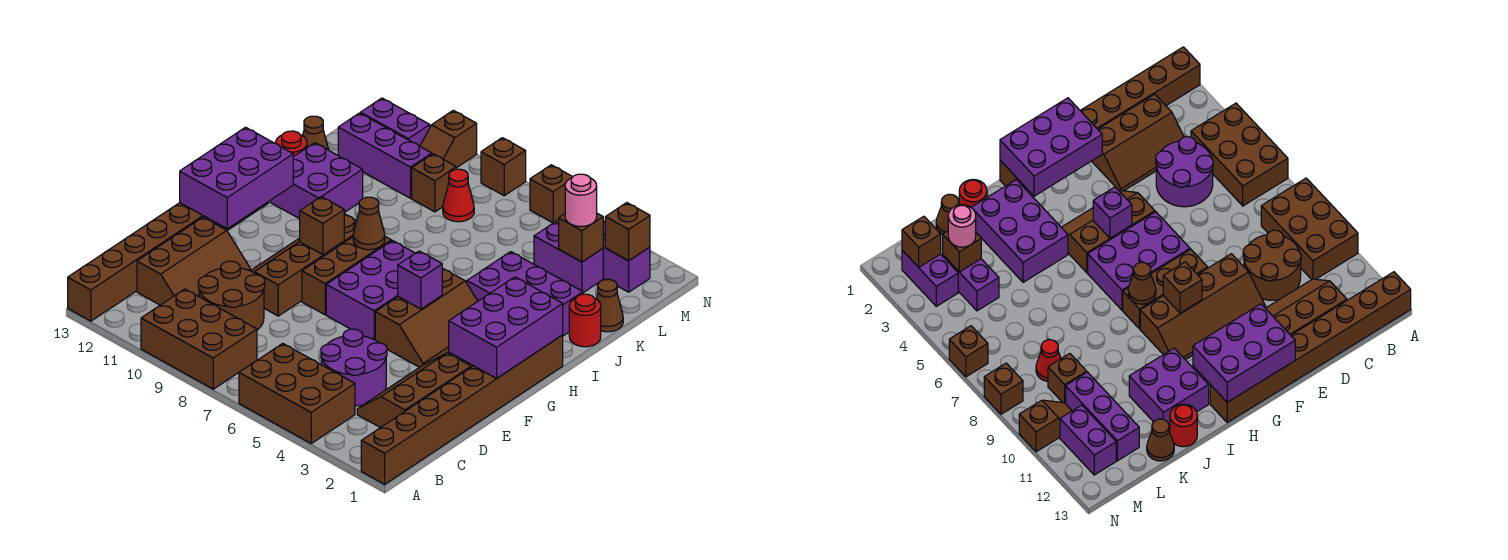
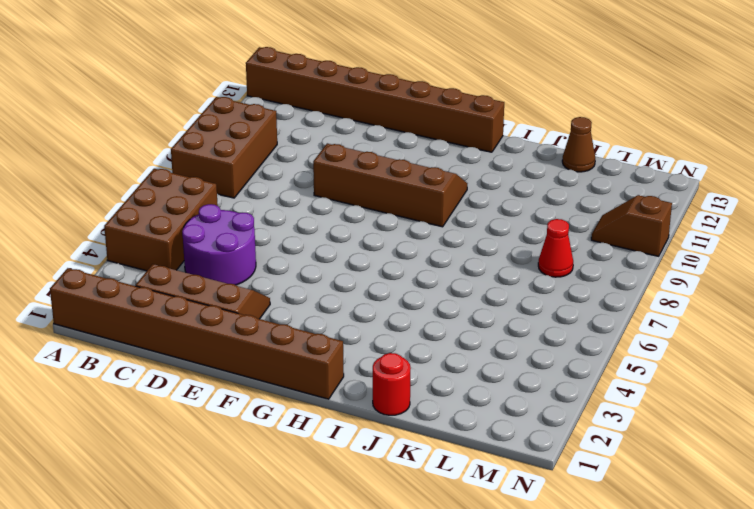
none -> brown 2x2 round brick [198,261,265,330]
none -> brown 2x3 slope [137,217,251,305]
none -> brown 2x3 slope [375,268,478,367]
none -> purple 2x3 brick [326,241,415,340]

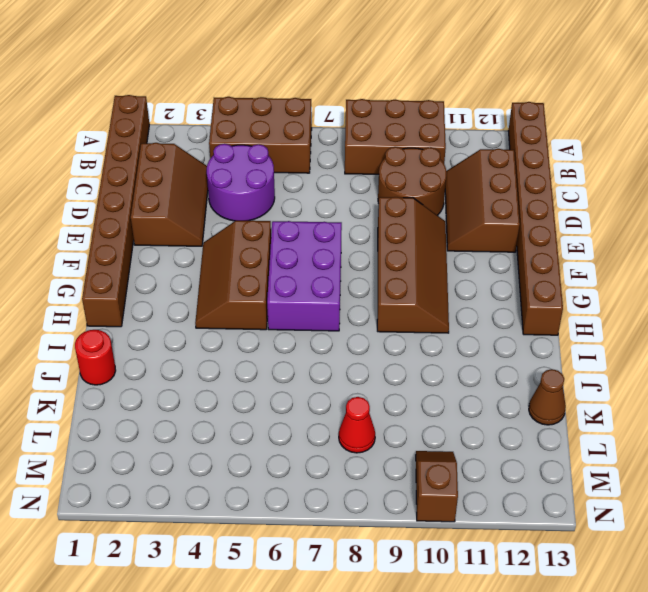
none -> brown 1x3 brick [302,237,391,315]
none -> purple 2x3 brick [467,252,583,336]
none -> purple 2x2 brick [271,143,363,219]
none -> red 1x1 round brick [276,131,307,157]

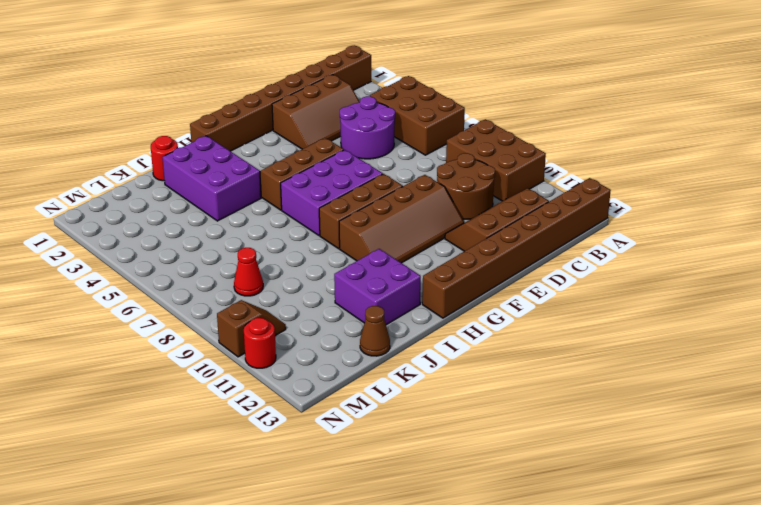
red 1x1 round brick [244,318,276,368] -> red 1x1 round brick moved to [276,131,307,157]
none -> brown 1x1 cone [596,279,623,332]
none -> purple 1x2 brick [534,222,603,293]
none -> brown 1x1 brick [412,154,456,212]
none -> purple 1x3 brick [338,113,432,198]

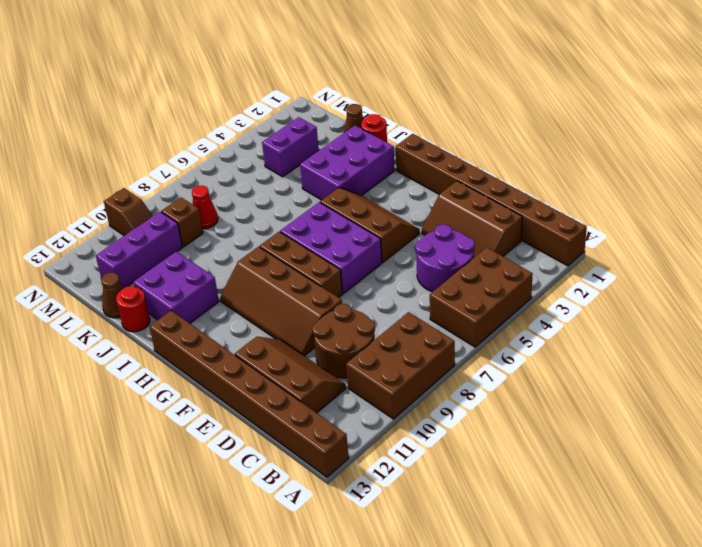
none -> purple 1x2 brick [603,221,650,292]
none -> purple 1x2 brick [361,98,430,146]
none -> brown 1x1 brick [530,165,572,223]
none -> brown 1x1 brick [481,138,526,196]

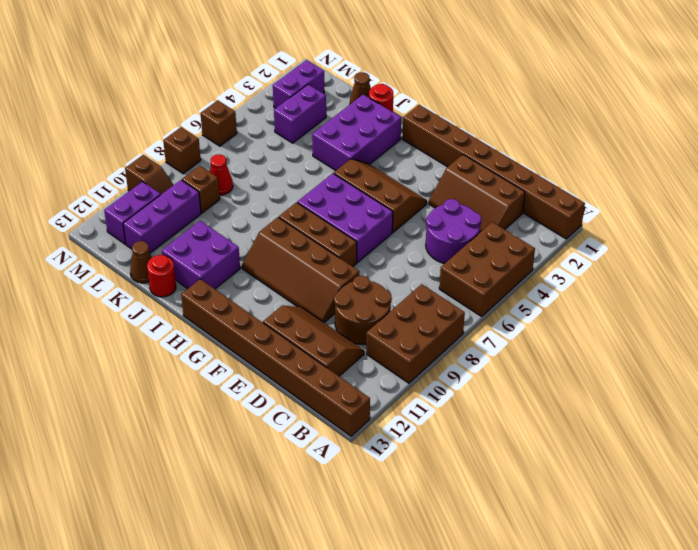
none -> purple 2x3 brick [449,277,563,378]
none -> purple 2x3 brick [180,127,293,229]
none -> purple 1x1 brick [398,251,442,309]
none -> brown 1x1 brick [300,197,344,255]

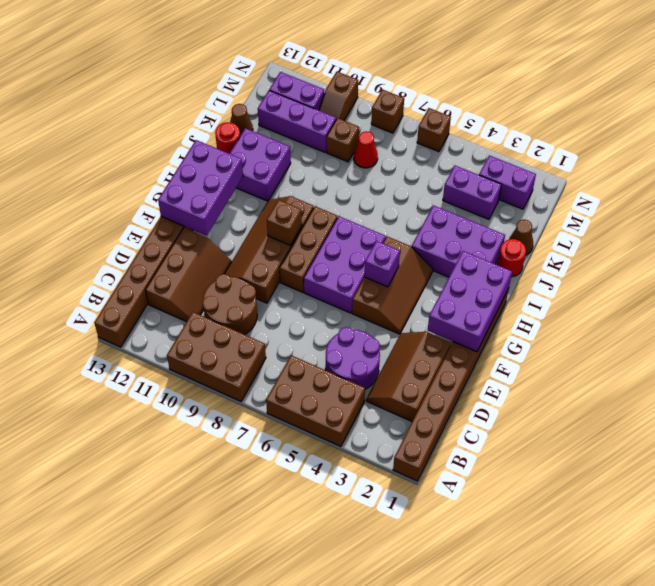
none -> brown 1x1 cone [353,197,385,250]
none -> brown 1x1 brick [558,213,603,262]
none -> brown 1x1 brick [605,203,650,261]
none -> pink 1x1 round brick [565,174,597,226]

